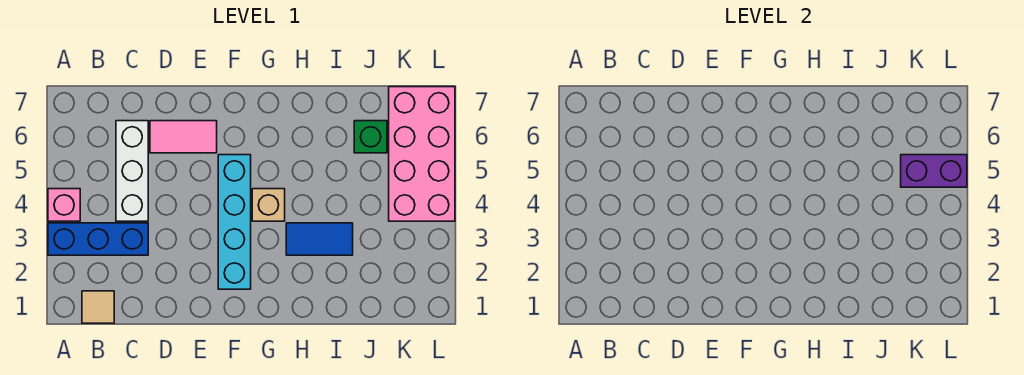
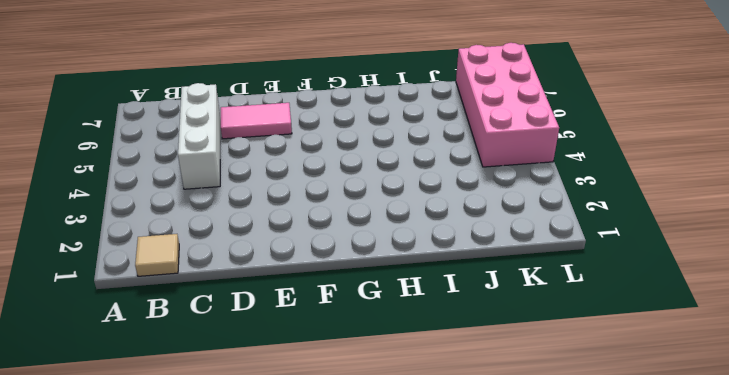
none -> blue 1x3 brick [48,223,148,255]
none -> pink 1x1 brick [48,189,80,221]

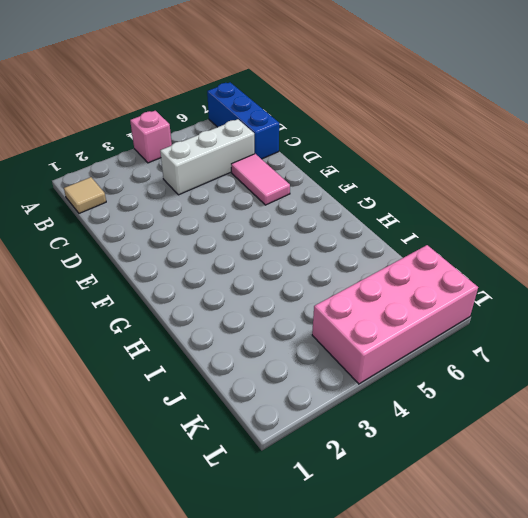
blue 1x3 brick [207,82,279,159] -> blue 1x3 brick moved to [48,223,148,255]
none -> cyan 1x4 brick [218,155,251,289]
none -> tan 1x1 brick [252,189,285,221]

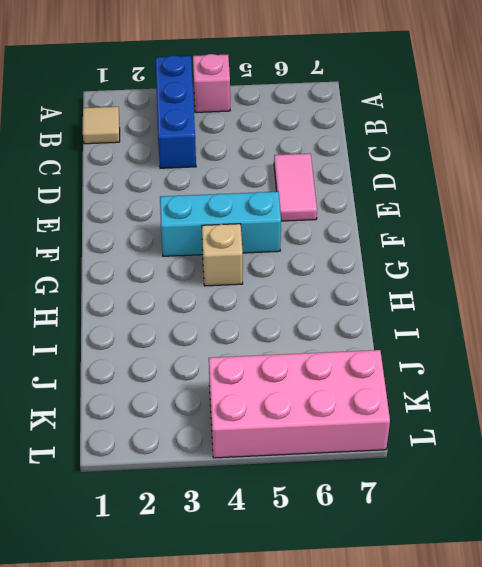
cyan 1x3 brick [160,192,281,256] -> cyan 1x4 brick [218,155,251,289]
none -> white 1x3 brick [116,121,148,221]
none -> blue 1x2 tile [286,223,353,255]

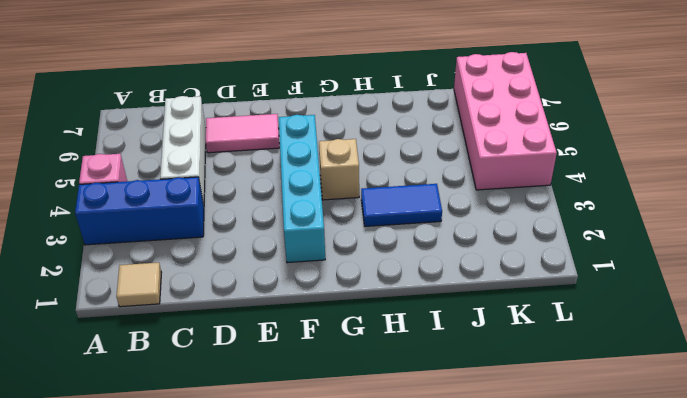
none -> green 1x1 brick [354,121,387,153]
none -> purple 1x2 brick [901,155,967,187]

